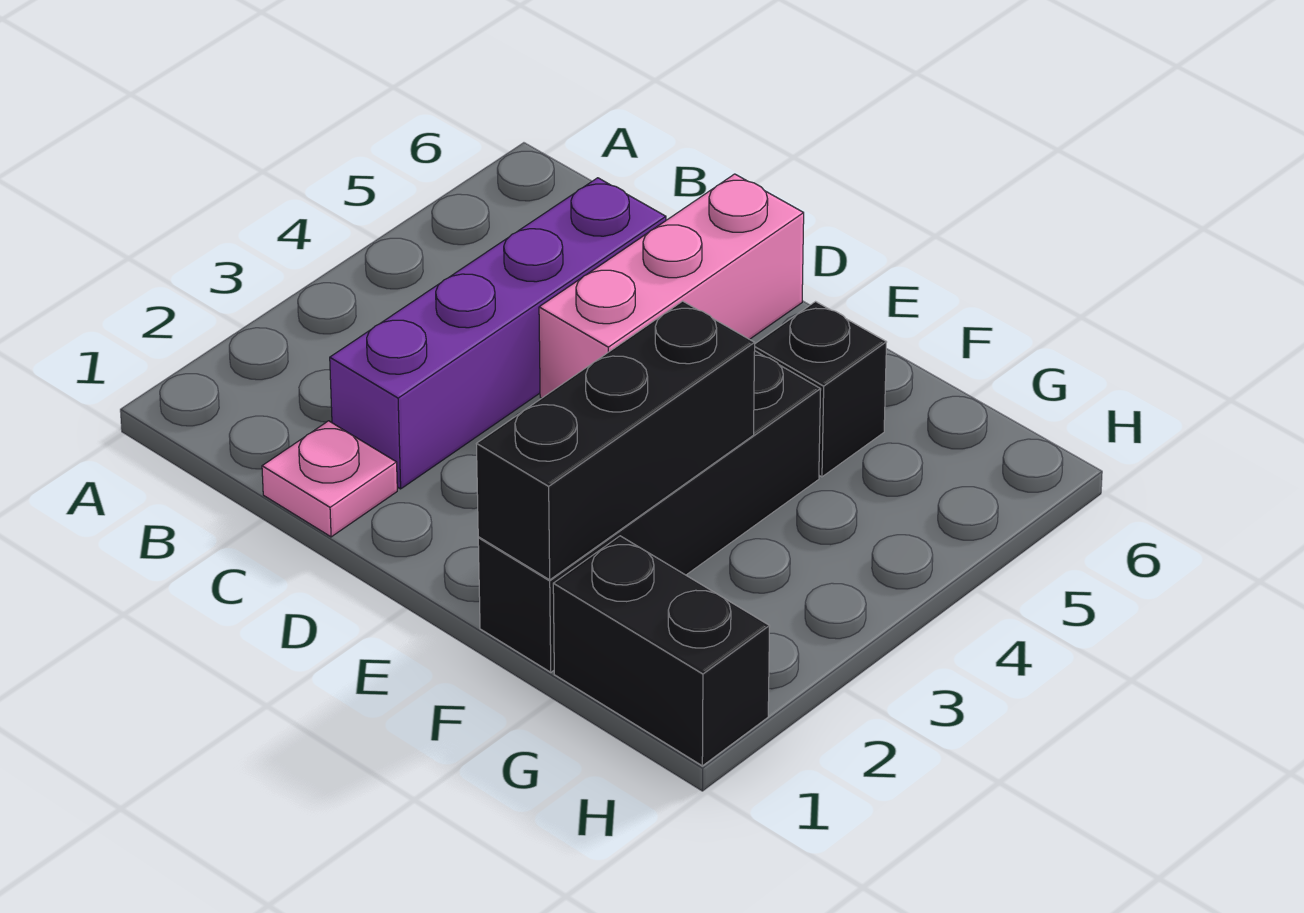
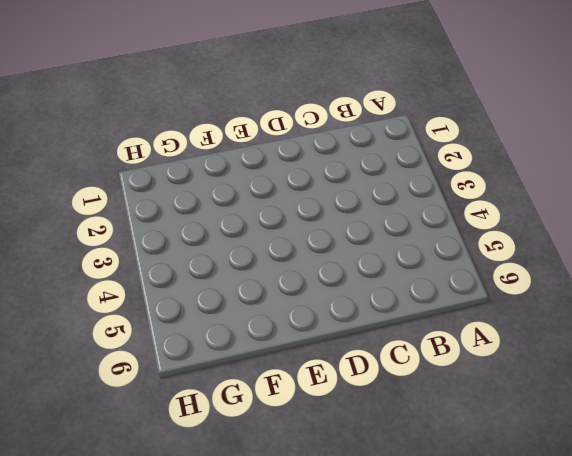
none -> pink 1x1 plate [262,421,397,537]
none -> purple 1x4 brick [330,178,666,489]

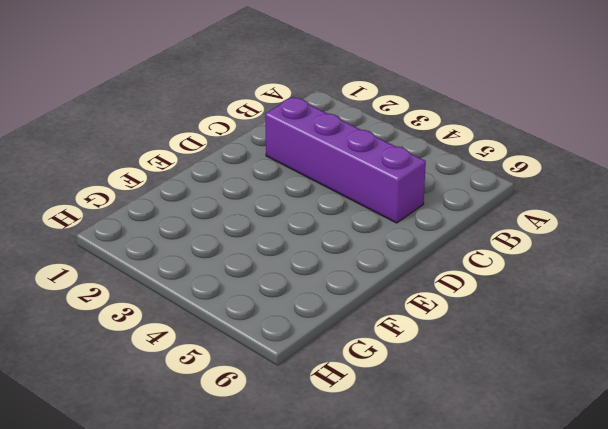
none -> pink 1x1 plate [262,421,397,537]
none -> pink 1x3 brick [539,174,804,398]

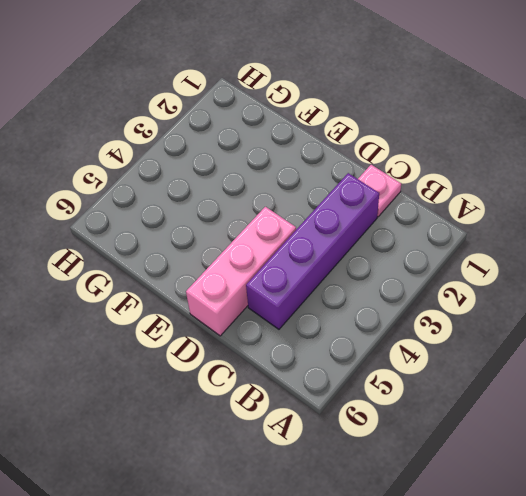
none -> black 1x4 brick [478,351,821,672]
none -> black 1x1 brick [755,302,887,477]

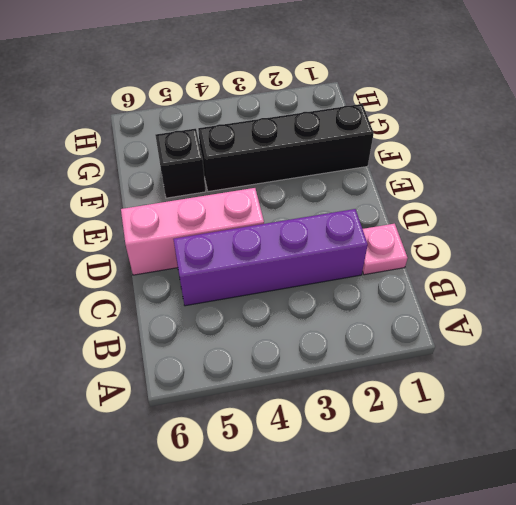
none -> black 1x2 brick [553,536,770,766]
none -> black 1x3 brick [477,301,755,580]

